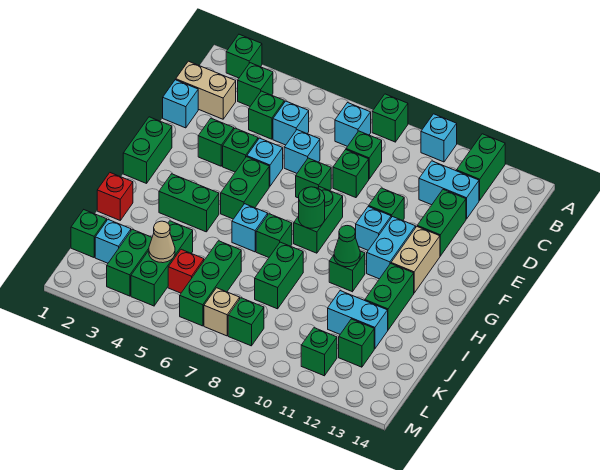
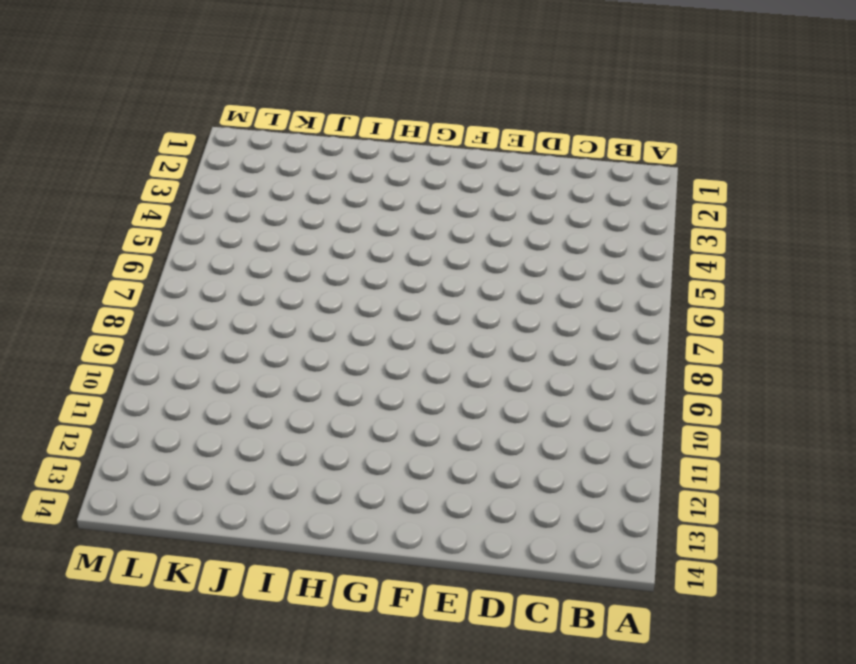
none -> green 1x1 brick [226,34,262,78]
none -> green 1x1 brick [372,94,408,142]
none -> cyan 1x1 brick [421,114,457,162]
none -> green 1x2 brick [457,134,505,200]

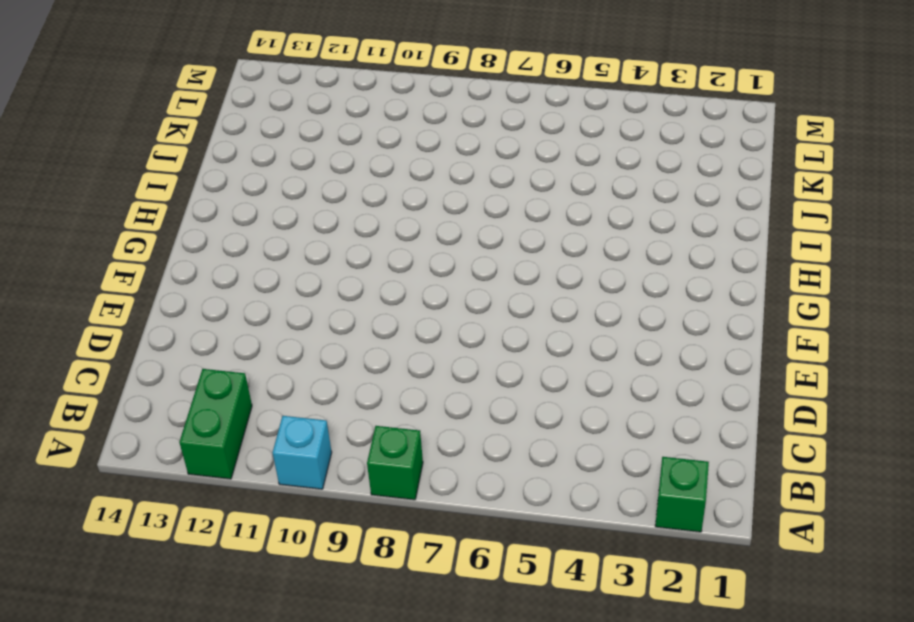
none -> green 1x1 brick [238,63,273,106]
none -> cyan 1x1 brick [335,103,371,146]
none -> tan 1x2 brick [176,61,236,119]
none -> green 1x1 brick [249,91,284,139]

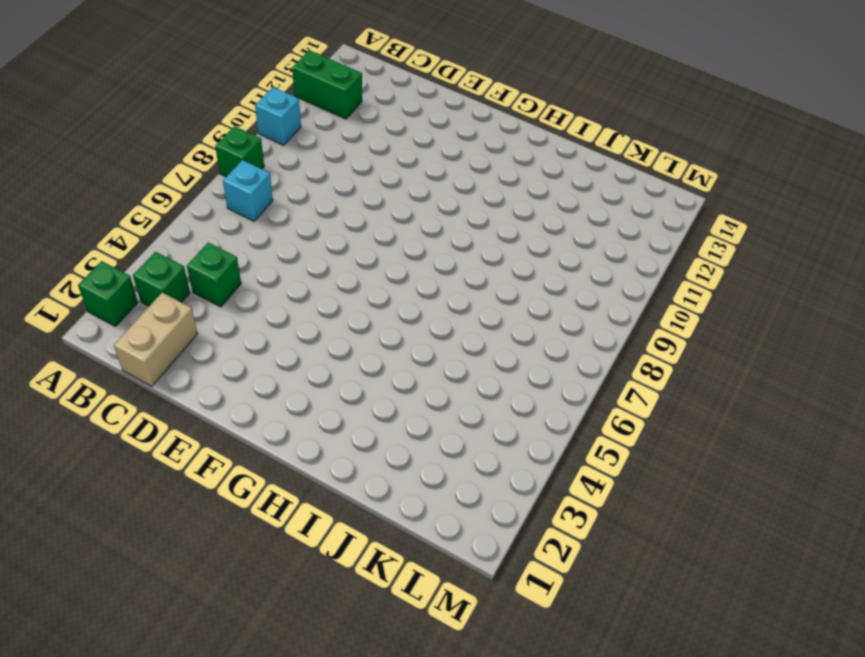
none -> cyan 1x1 brick [273,101,309,145]
none -> green 1x1 brick [346,131,382,179]
none -> cyan 1x2 brick [419,161,479,219]
none -> cyan 1x1 brick [163,80,198,128]

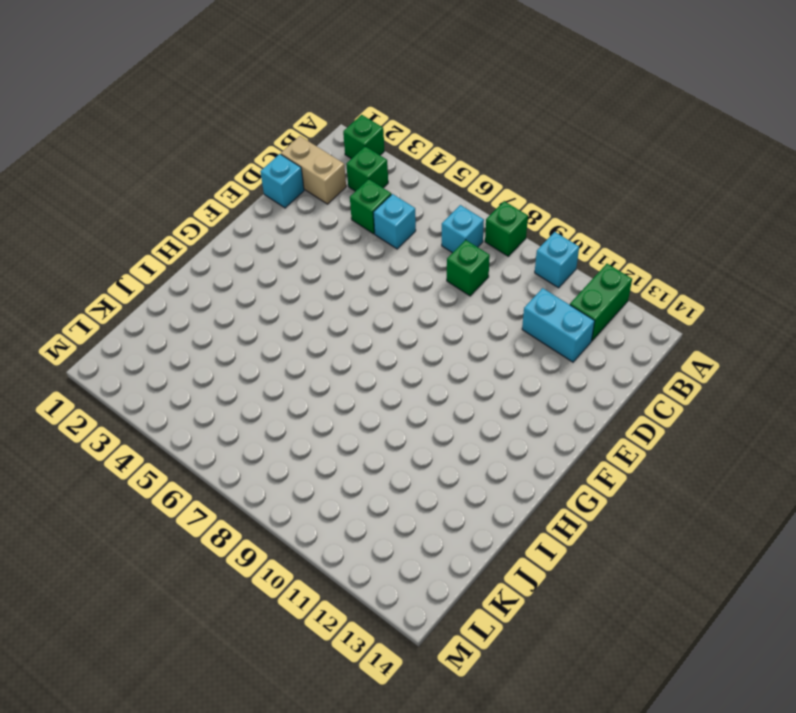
none -> cyan 1x1 brick [284,130,320,173]
none -> green 1x1 brick [333,150,369,198]
none -> green 1x2 brick [417,190,466,256]
none -> green 1x1 brick [198,118,234,166]

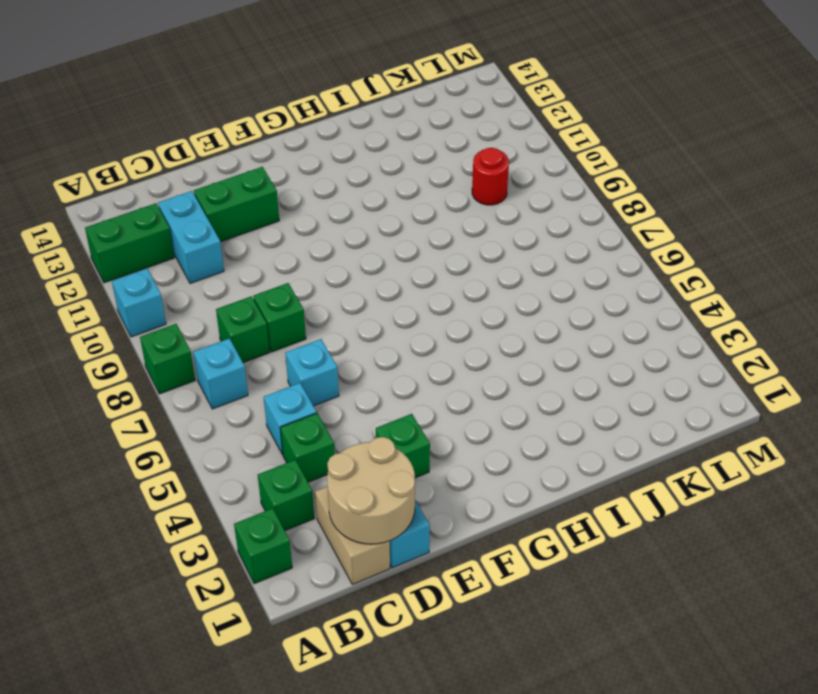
tan 2x2 round brick [327,437,415,544] -> none
red 1x1 round brick [472,148,509,205] -> none
none -> green 1x1 brick [223,128,258,172]
none -> cyan 1x1 brick [247,138,283,186]
none -> green 1x1 brick [296,158,331,198]
none -> green 1x1 brick [369,188,404,221]

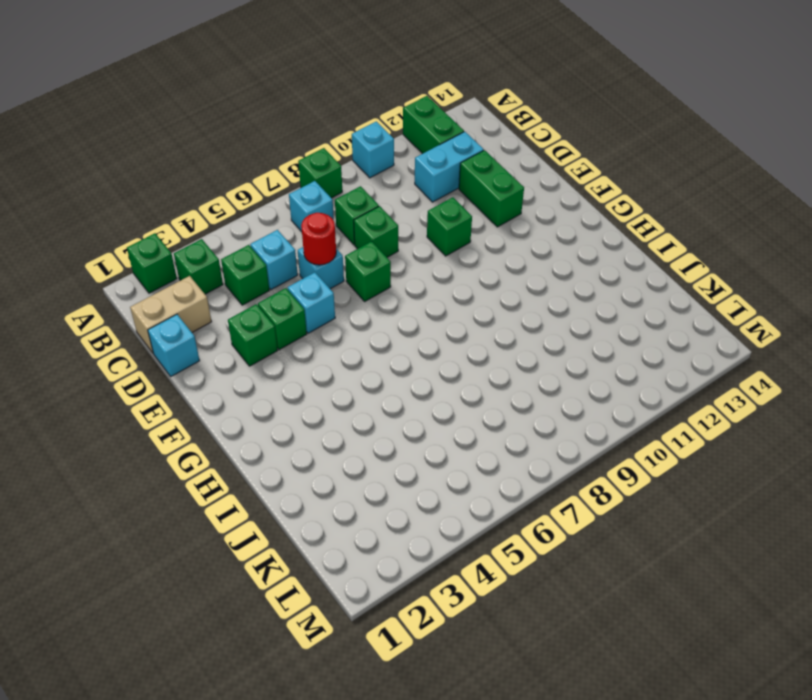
red 1x1 round brick [301,213,336,265] -> none
none -> green 1x2 brick [123,117,172,183]
none -> green 1x2 brick [221,157,269,219]
none -> green 1x2 brick [294,187,343,253]
none -> cyan 1x1 brick [355,206,391,250]

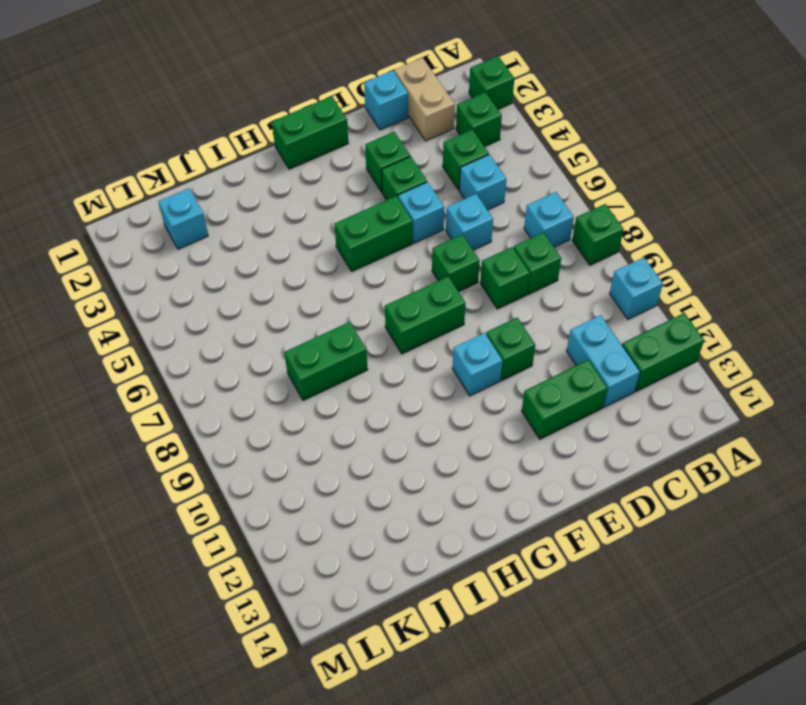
none -> cyan 1x2 brick [367,217,416,279]
none -> tan 1x2 brick [391,227,440,293]
none -> green 1x2 brick [159,174,219,232]
none -> cyan 1x1 brick [232,204,268,252]

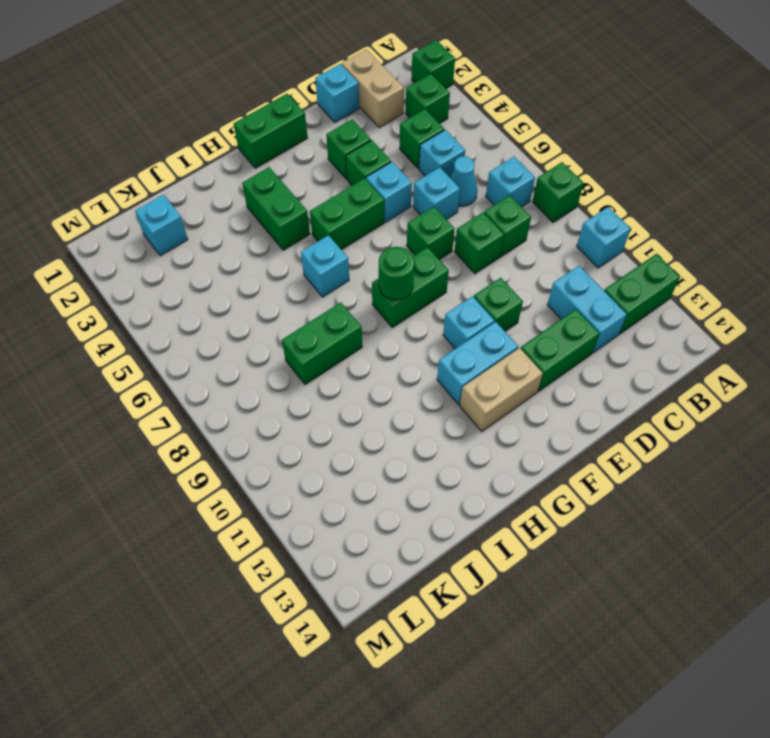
cyan 1x1 cone [450,156,477,206] -> none
none -> green 1x1 brick [256,214,292,257]
none -> green 1x1 brick [329,251,365,292]
none -> green 1x2 brick [365,264,414,330]
none -> red 1x1 brick [97,173,133,220]

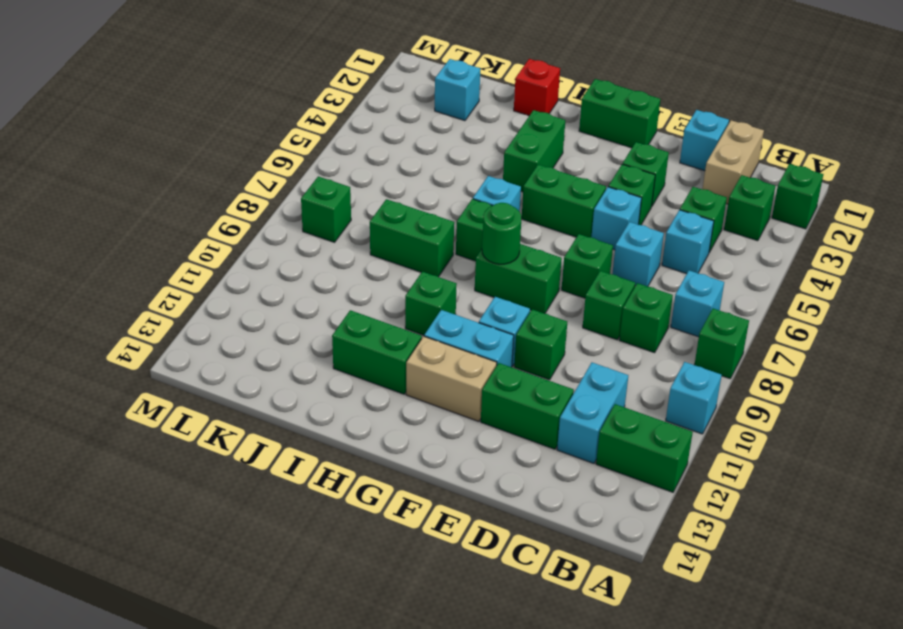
none -> green 1x3 brick [131,221,193,306]
none -> green 1x3 brick [180,241,241,326]
none -> cyan 1x2 brick [328,291,388,349]
none -> green 1x1 brick [71,210,107,257]

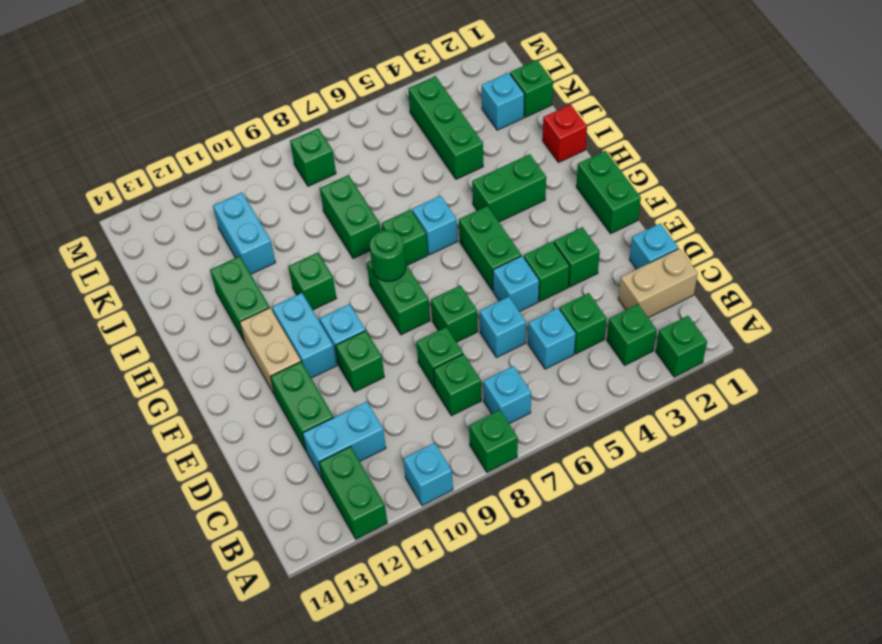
cyan 1x2 brick [213,193,276,274] -> cyan 1x2 brick turned to [328,291,388,349]
none -> green 1x3 brick [180,241,241,326]
none -> green 1x2 brick [107,229,152,296]
none -> red 1x1 brick [168,249,204,293]
none -> green 1x1 brick [339,319,374,367]

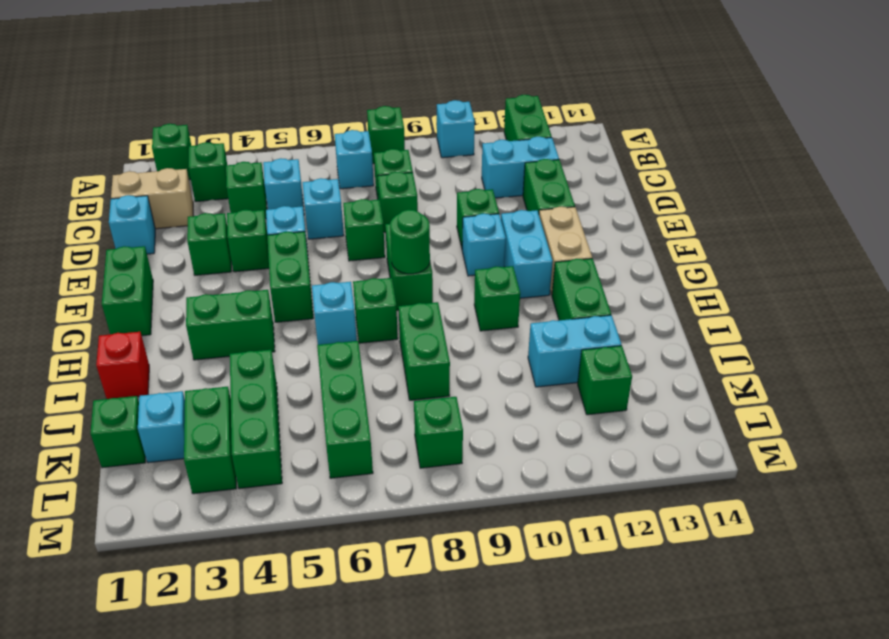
none -> red 1x1 brick [168,249,204,293]
none -> tan 1x1 brick [204,288,240,336]
none -> green 1x1 brick [301,328,337,376]
none -> green 1x1 cone [334,226,360,267]

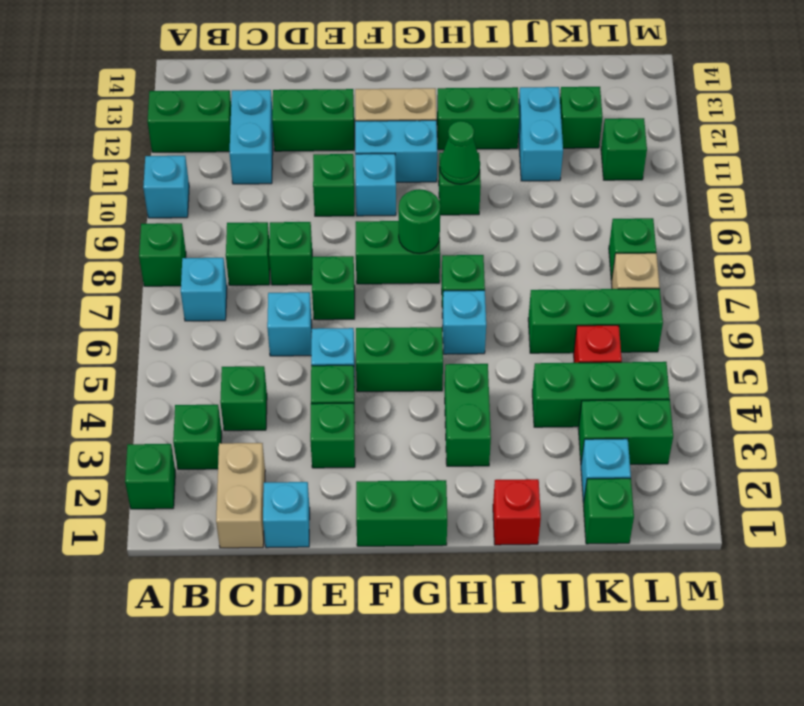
none -> cyan 1x1 brick [273,101,309,145]
none -> green 1x2 brick [255,242,303,309]
none -> tan 1x1 cone [149,221,175,263]

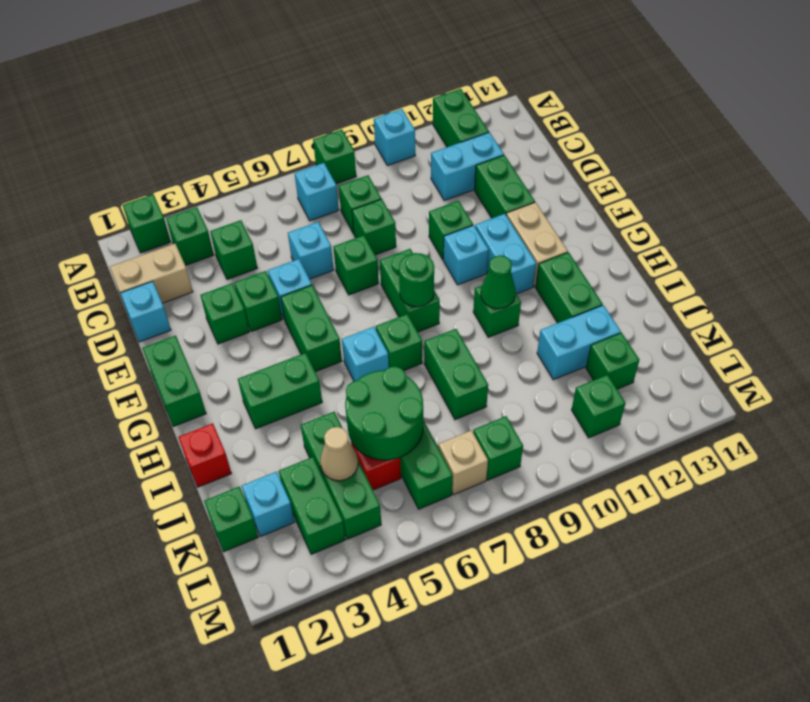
green 2x2 round brick [345,366,423,460] -> none
none -> cyan 1x1 brick [273,101,309,145]

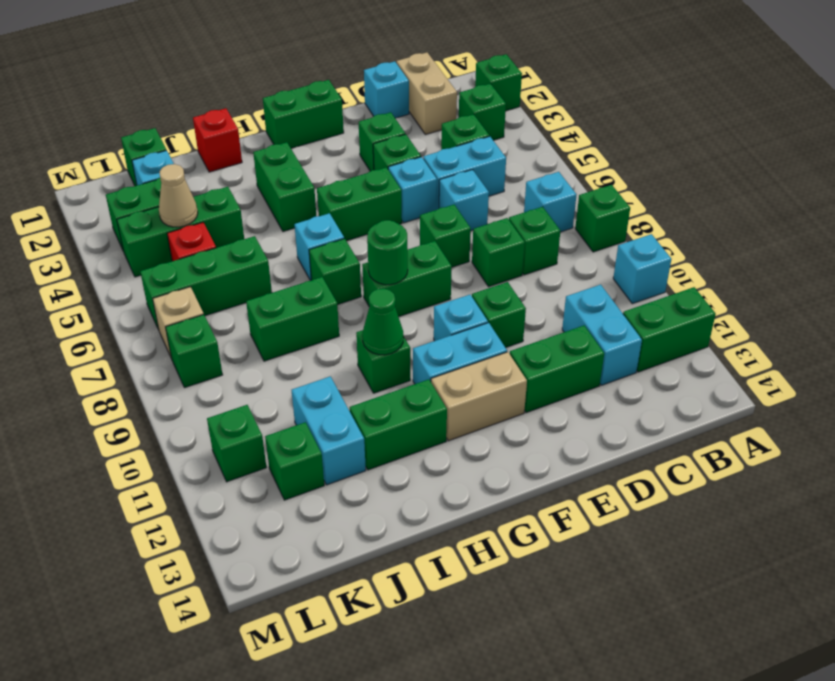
cyan 1x2 brick [423,136,506,209] -> cyan 1x1 brick [273,101,309,145]

